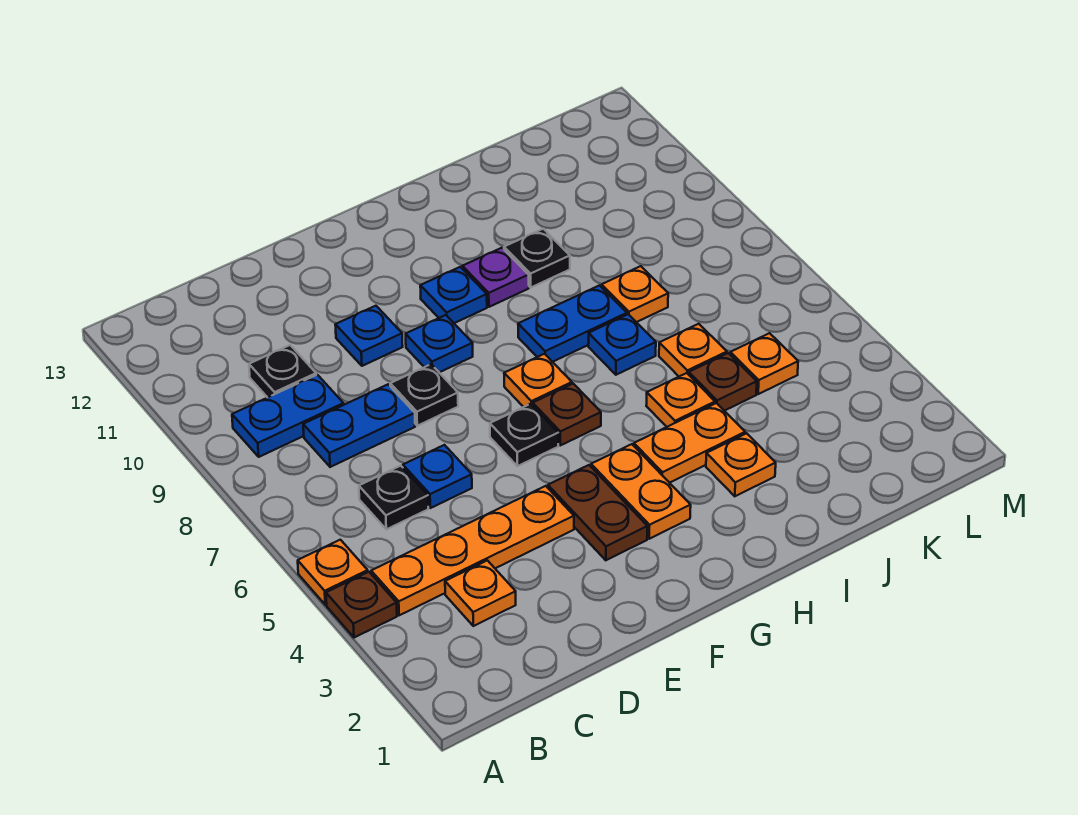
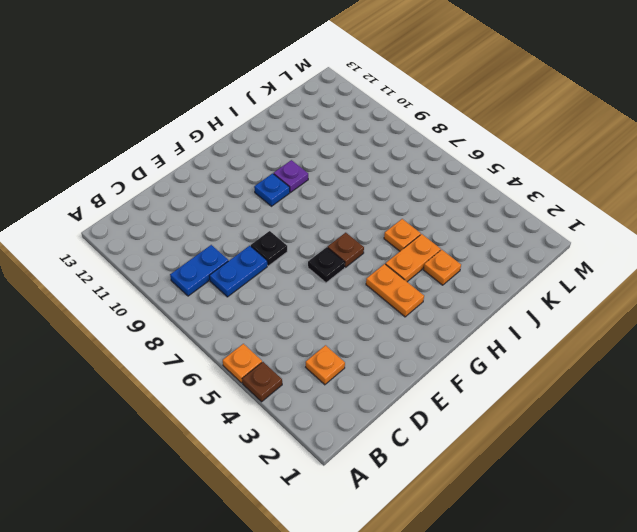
none -> orange 1x4 plate [371,486,574,615]
none -> black 1x1 plate [359,466,428,529]
none -> black 1x1 plate [249,345,316,398]

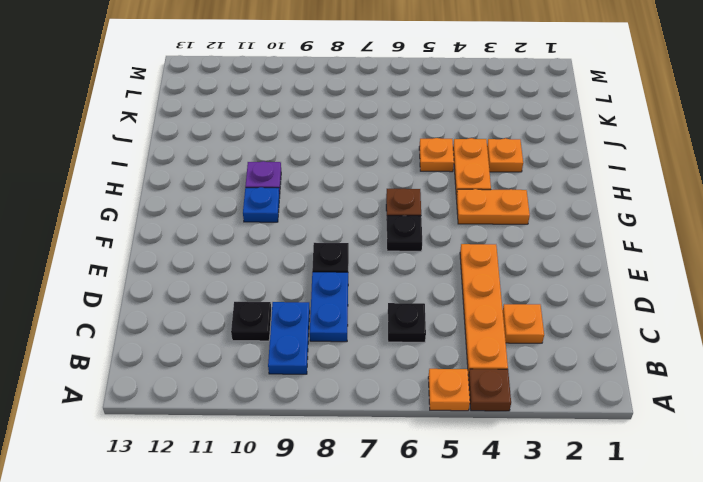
none -> blue 1x1 plate [403,445,472,508]
none -> blue 1x1 plate [335,306,403,366]
none -> brown 1x2 plate [548,465,647,560]

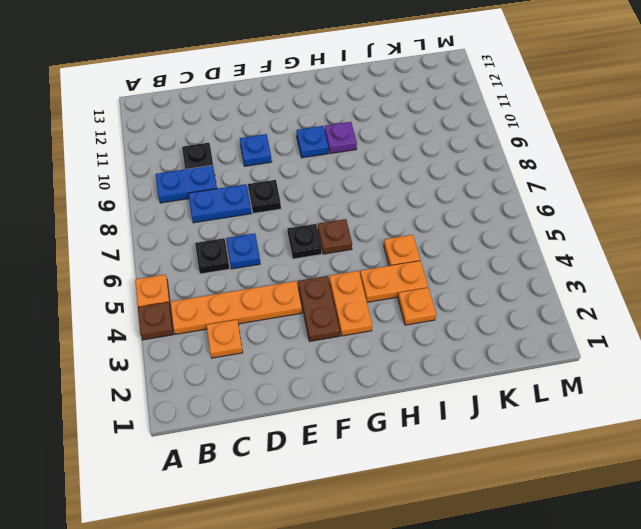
none -> blue 1x1 plate [406,315,473,372]
none -> orange 1x1 plate [504,354,572,407]
none -> blue 1x2 plate [518,285,627,362]

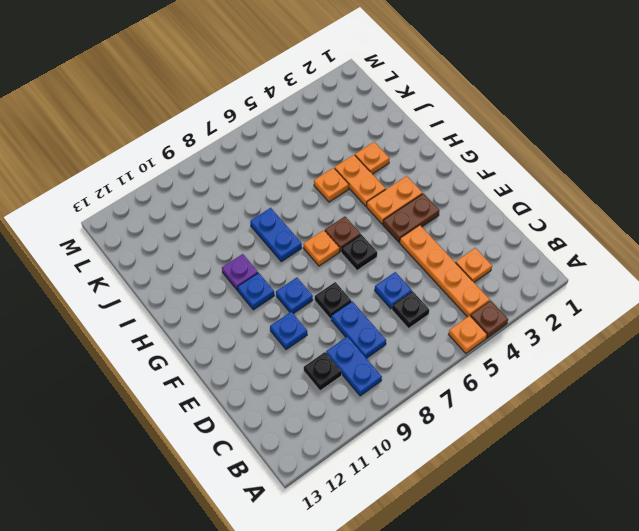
none -> blue 1x1 plate [588,314,656,375]
none -> black 1x1 plate [504,229,570,287]
none -> brown 1x1 plate [689,353,757,411]

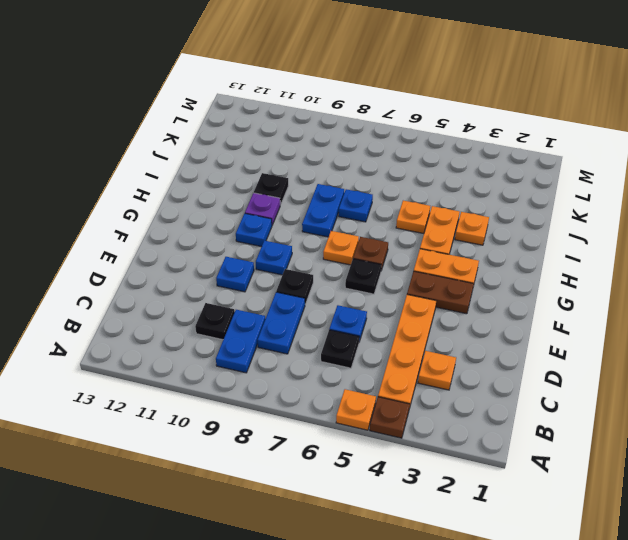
none -> brown 1x1 plate [689,353,757,411]
none -> orange 1x1 plate [659,324,727,376]
none -> orange 1x1 plate [602,266,668,322]

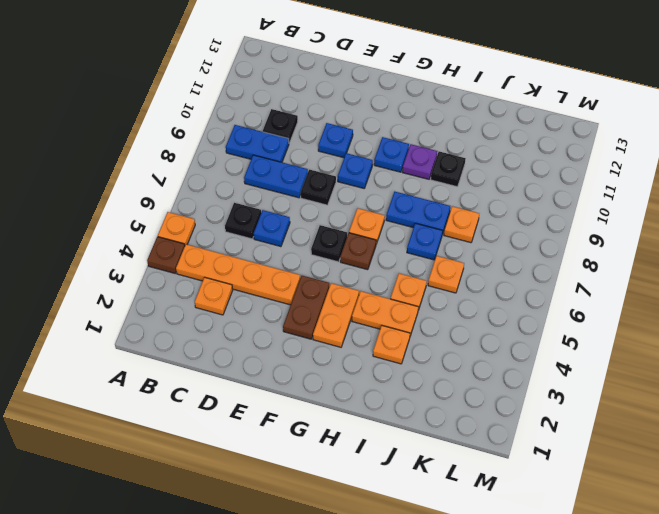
none -> brown 1x1 plate [689,353,757,411]
none -> orange 1x1 plate [730,333,798,394]

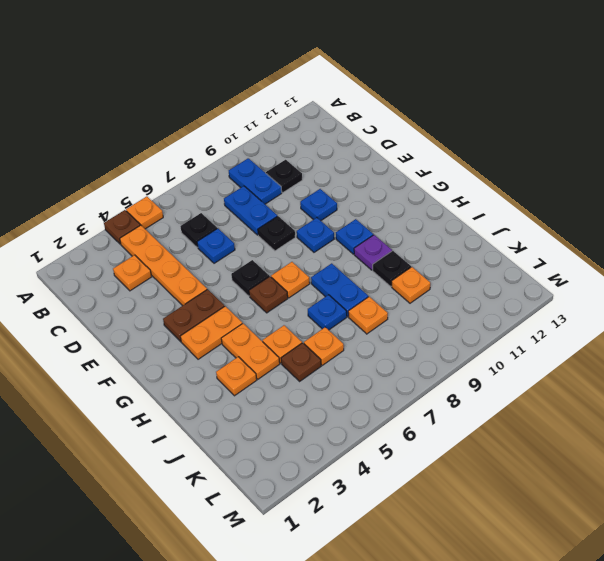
orange 1x1 plate [392,267,430,303] -> orange 1x1 plate moved to [730,333,798,394]

